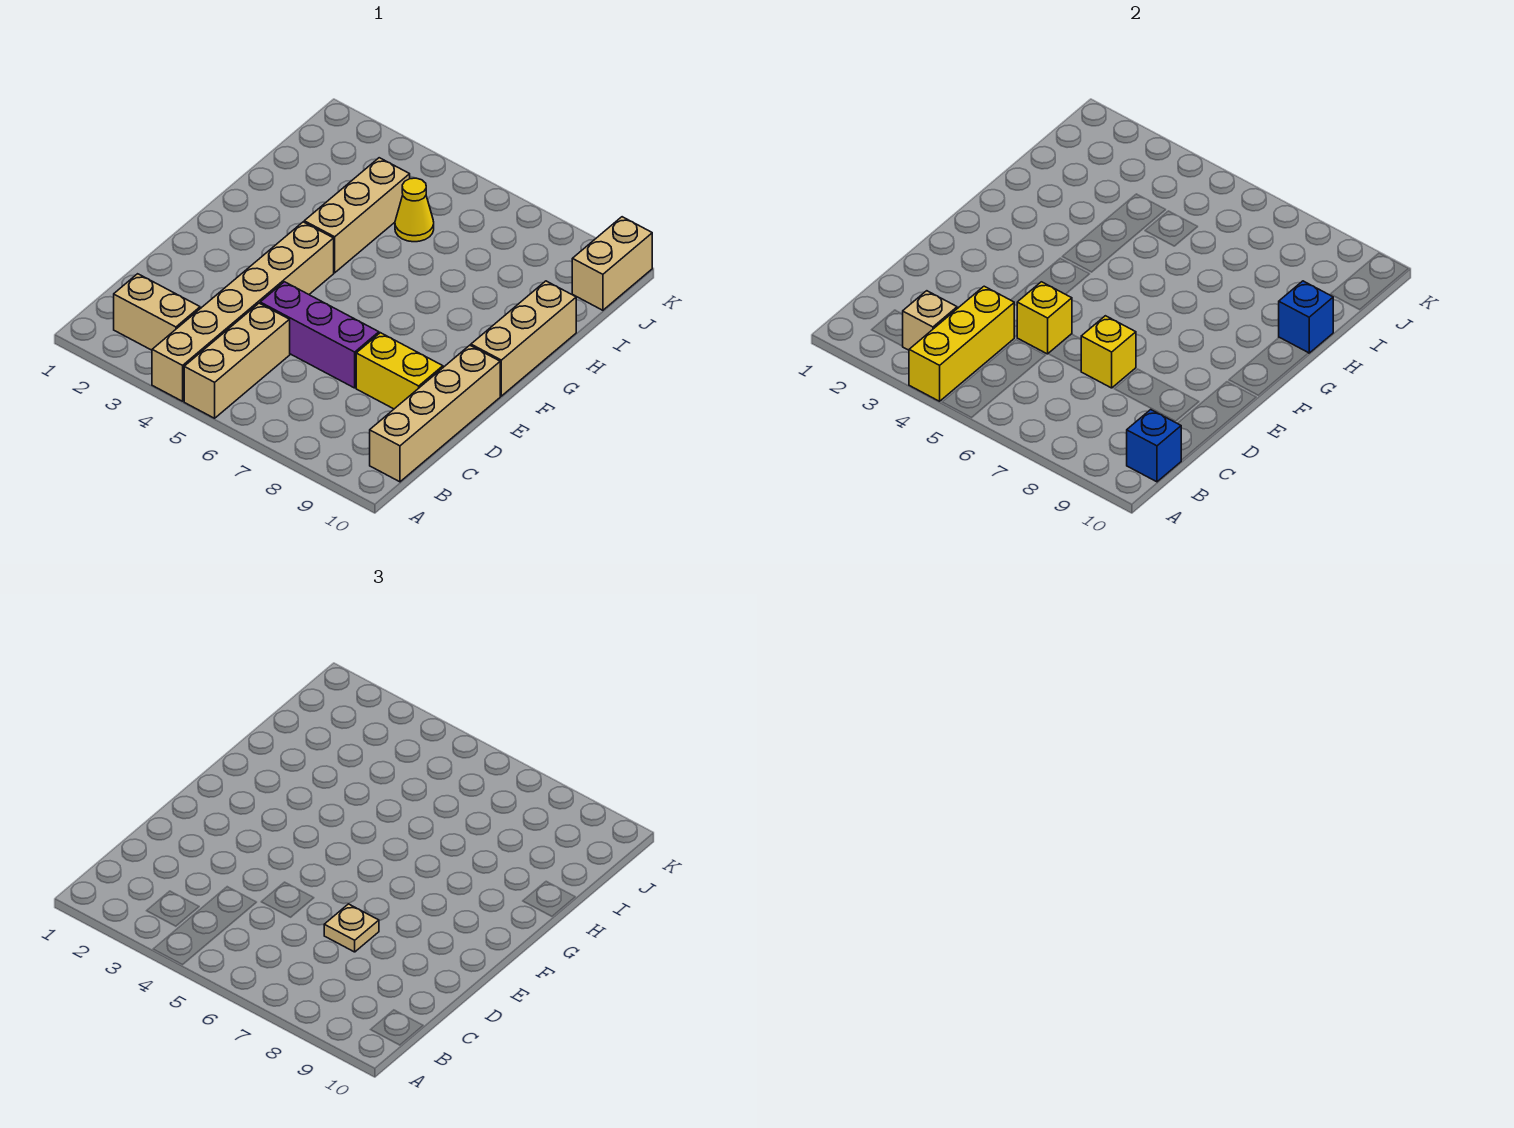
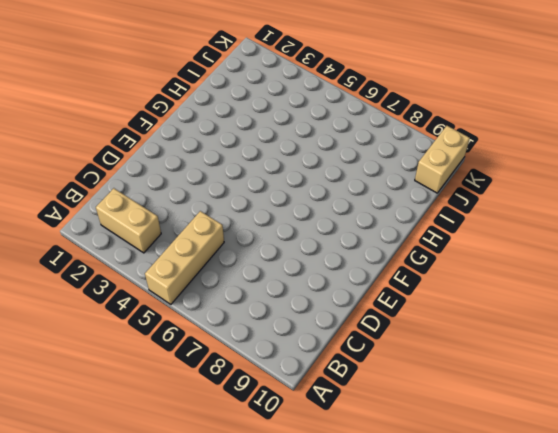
none -> tan 1x6 brick [152,222,334,401]
none -> tan 1x4 brick [370,345,500,482]
none -> purple 1x3 brick [260,282,379,388]

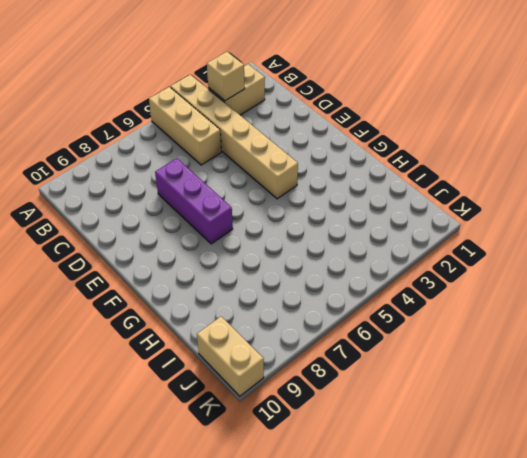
purple 1x3 brick [155,158,233,244] -> purple 1x3 brick turned to [260,282,379,388]
none -> tan 1x4 brick [370,345,500,482]
none -> yellow 1x2 brick [356,333,443,409]
none -> tan 1x3 brick [471,281,576,396]

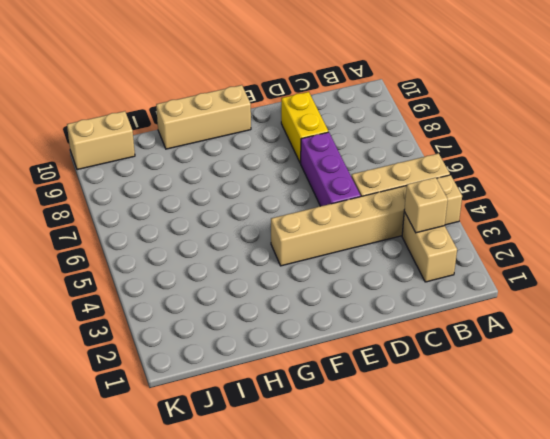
none -> tan 1x4 brick [370,345,500,482]
none -> tan 1x3 brick [304,158,410,273]
none -> yellow 1x1 cone [395,178,434,242]

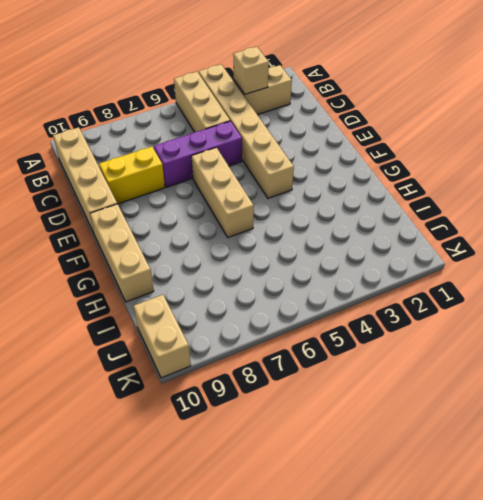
tan 1x3 brick [191,147,254,237] -> tan 1x3 brick moved to [304,158,410,273]
none -> yellow 1x1 cone [395,178,434,242]
none -> yellow 1x3 brick [909,286,1014,401]
none -> blue 1x1 brick [1127,410,1181,482]

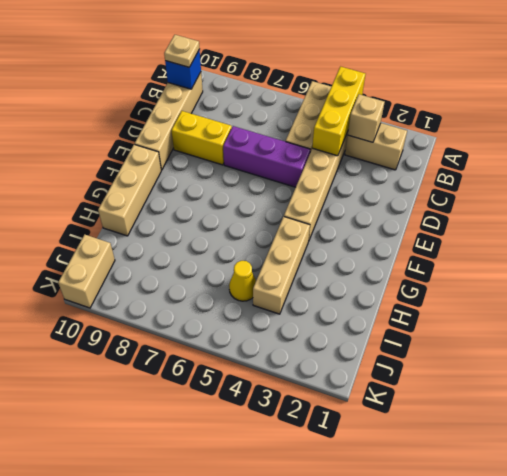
tan 1x1 plate [164,35,200,67] -> tan 1x1 plate moved to [324,904,379,952]
none -> yellow 1x1 brick [1017,282,1072,354]
none -> yellow 1x1 brick [1081,316,1136,388]
none -> blue 1x1 brick [1279,281,1333,353]

